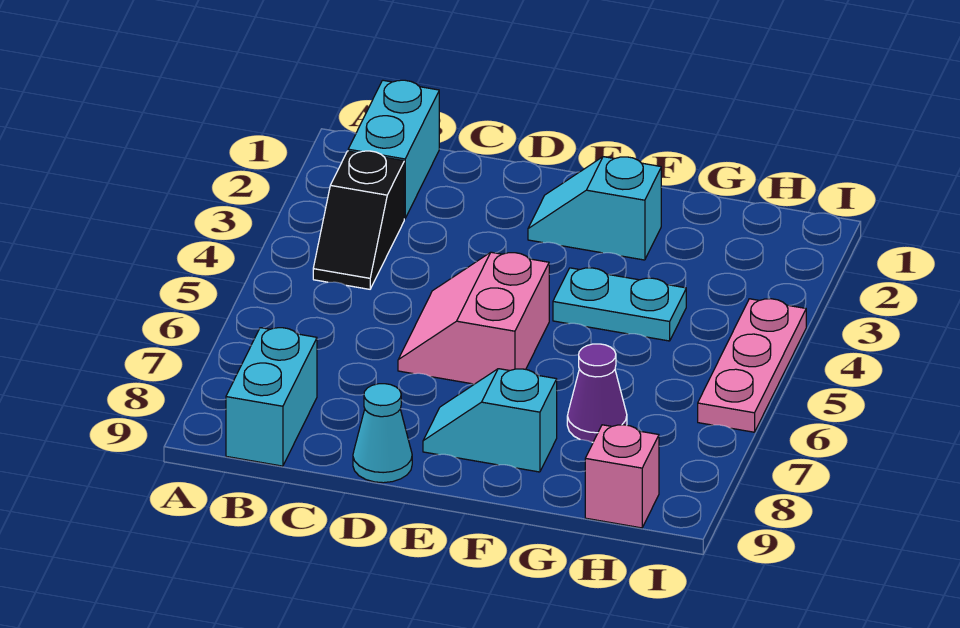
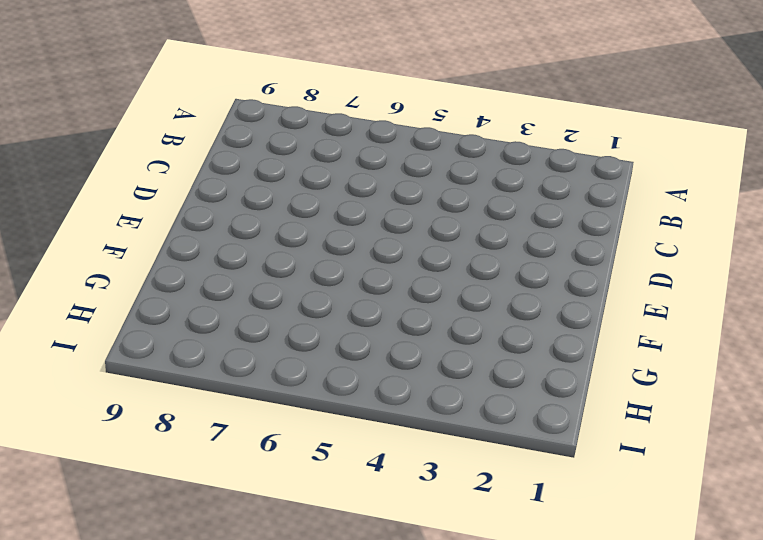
none -> cyan 1x2 brick [348,80,439,219]
none -> black 1x2 slope [313,151,404,289]

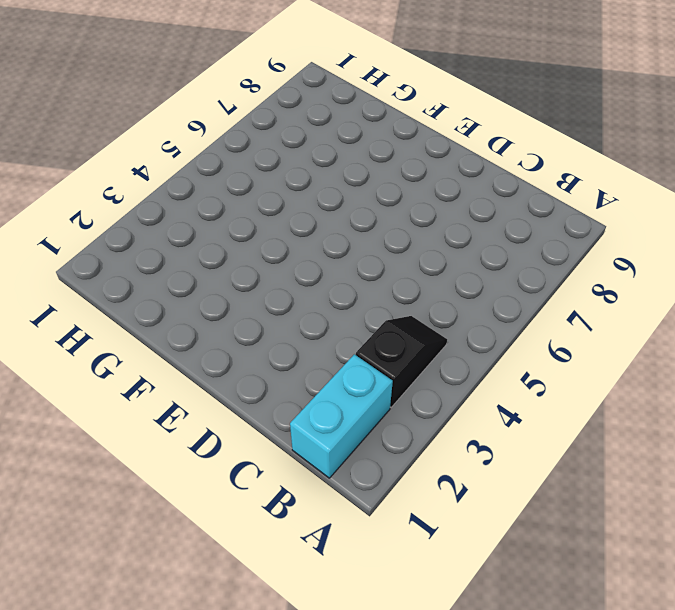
none -> cyan 1x2 brick [226,328,317,466]
none -> pink 2x2 slope [398,252,549,384]

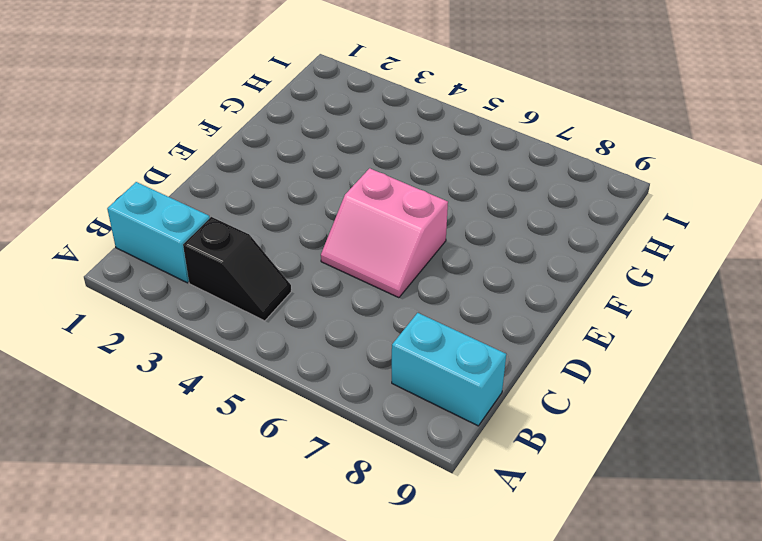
none -> cyan 1x1 cone [353,384,412,483]
none -> cyan 1x2 slope [528,157,661,260]

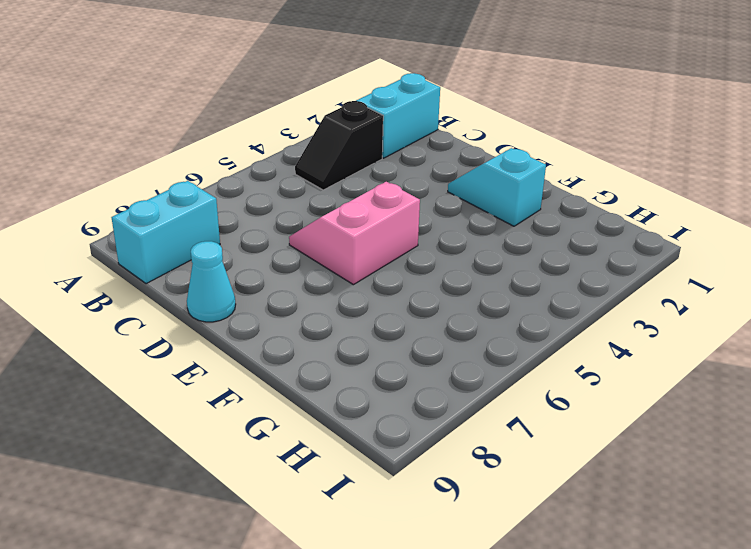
none -> cyan 1x2 slope [423,369,557,472]
none -> cyan 1x2 plate [553,268,686,341]

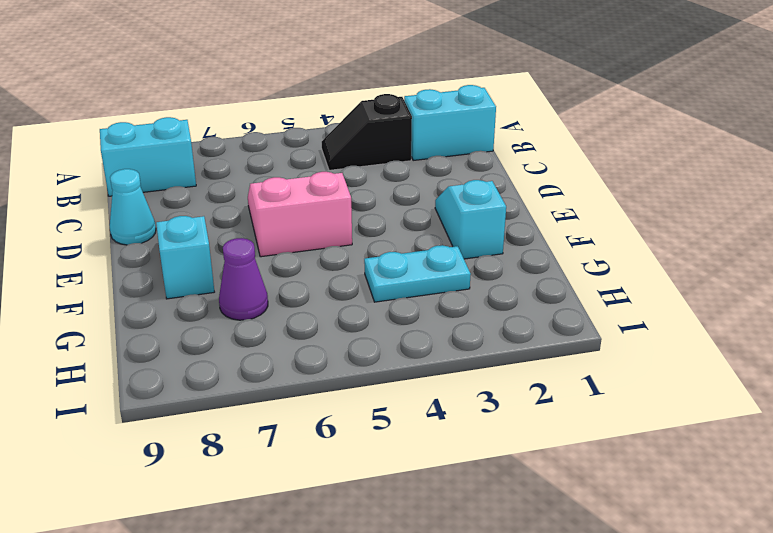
cyan 1x2 plate [364,245,471,302] -> cyan 1x2 plate turned to [553,268,686,341]
none -> pink 1x1 brick [585,425,659,528]
none -> pink 1x3 plate [698,299,806,432]

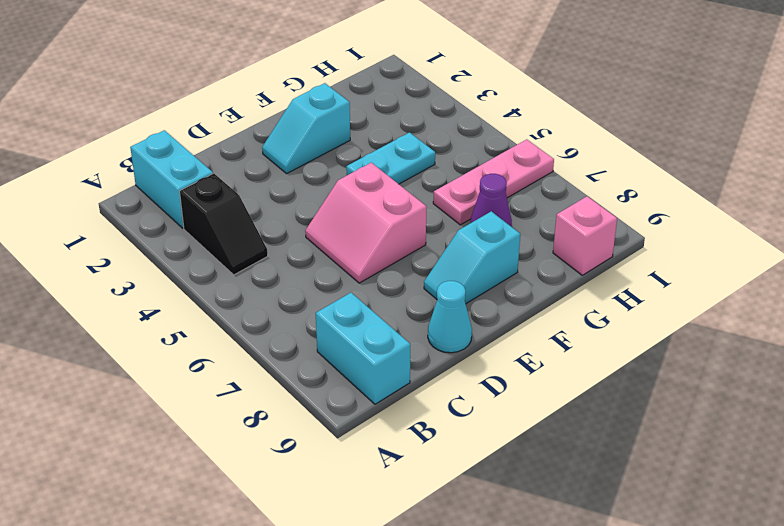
pink 1x3 plate [433,139,554,225] -> pink 1x3 plate turned to [698,299,806,432]

